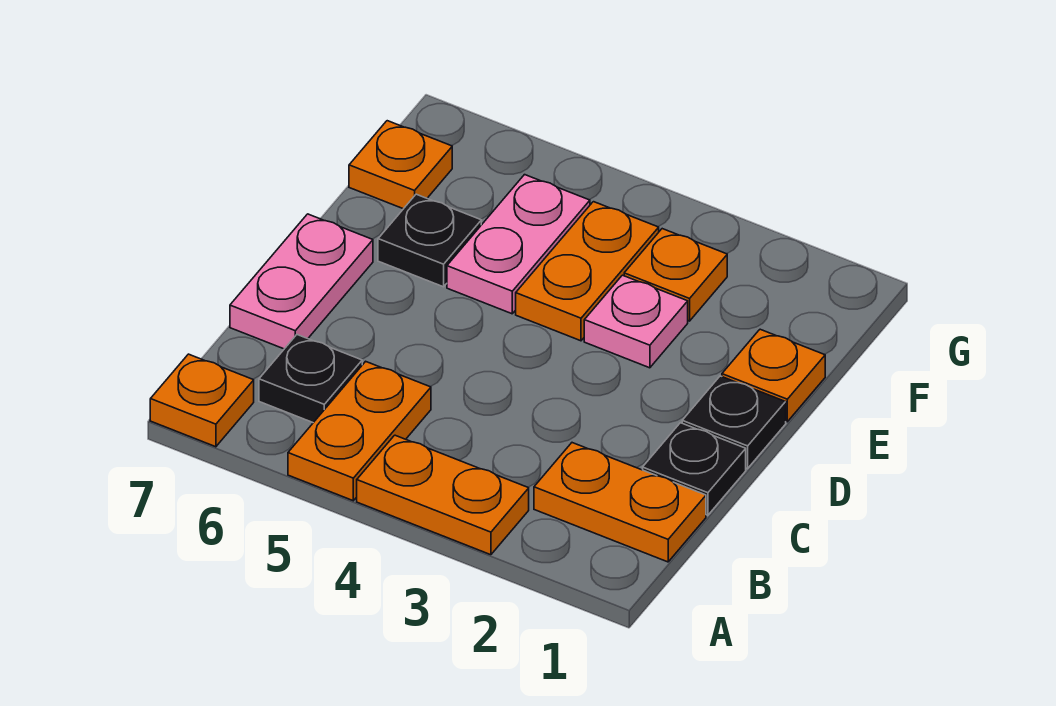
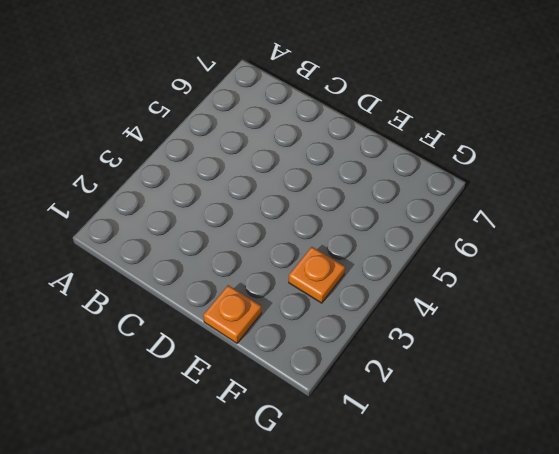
none -> orange 1x2 plate [357,435,529,555]
none -> orange 1x2 plate [288,361,431,501]
none -> orange 1x1 plate [150,354,254,447]

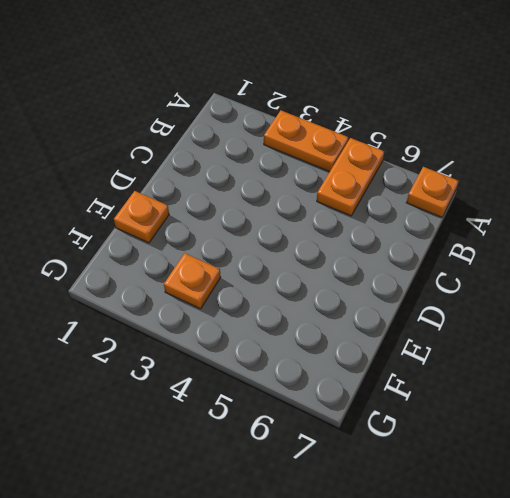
none -> orange 1x2 plate [534,443,706,562]
none -> black 1x1 plate [259,335,362,423]
none -> black 1x1 plate [643,423,746,515]

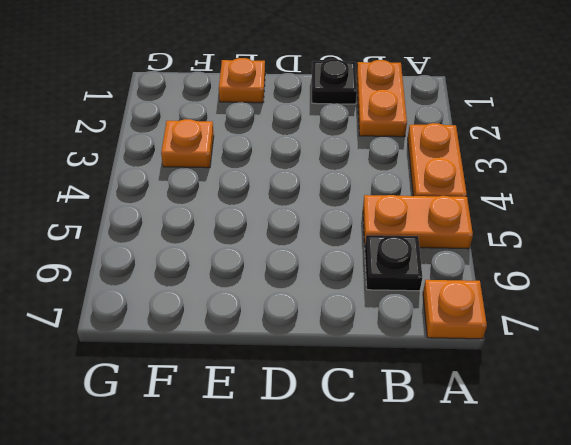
none -> pink 1x2 plate [230,214,373,349]
none -> black 1x1 plate [682,376,786,468]
none -> pink 1x1 plate [584,275,688,368]

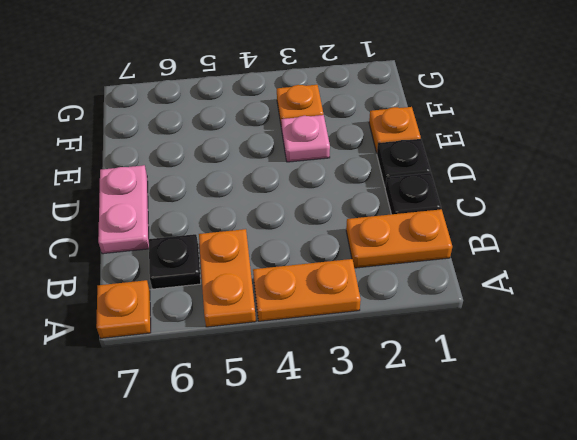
none -> orange 1x2 plate [516,202,659,341]
none -> pink 1x2 plate [447,175,590,314]
none -> black 1x1 plate [378,194,481,287]

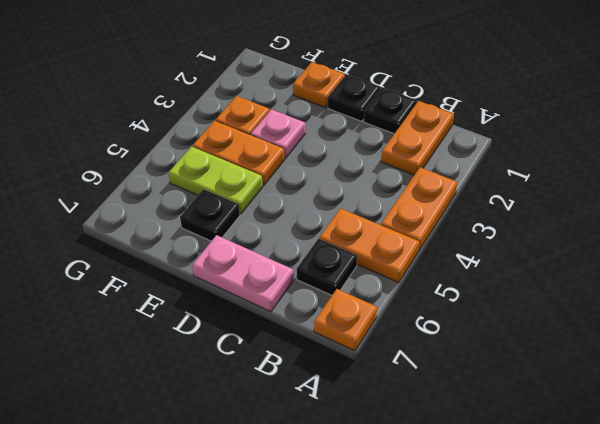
lime 1x2 plate [169,147,263,214] -> pink 1x2 plate [447,175,590,314]
none -> orange 1x1 plate [349,121,452,209]

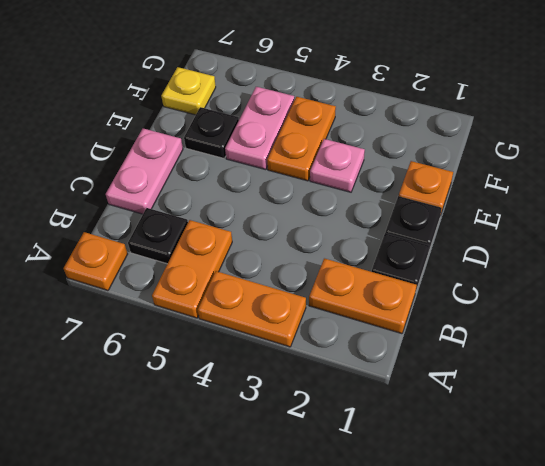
yellow 1x1 plate [161,67,216,115] -> orange 1x1 plate [349,121,452,209]
none -> orange 1x1 plate [624,229,727,321]

